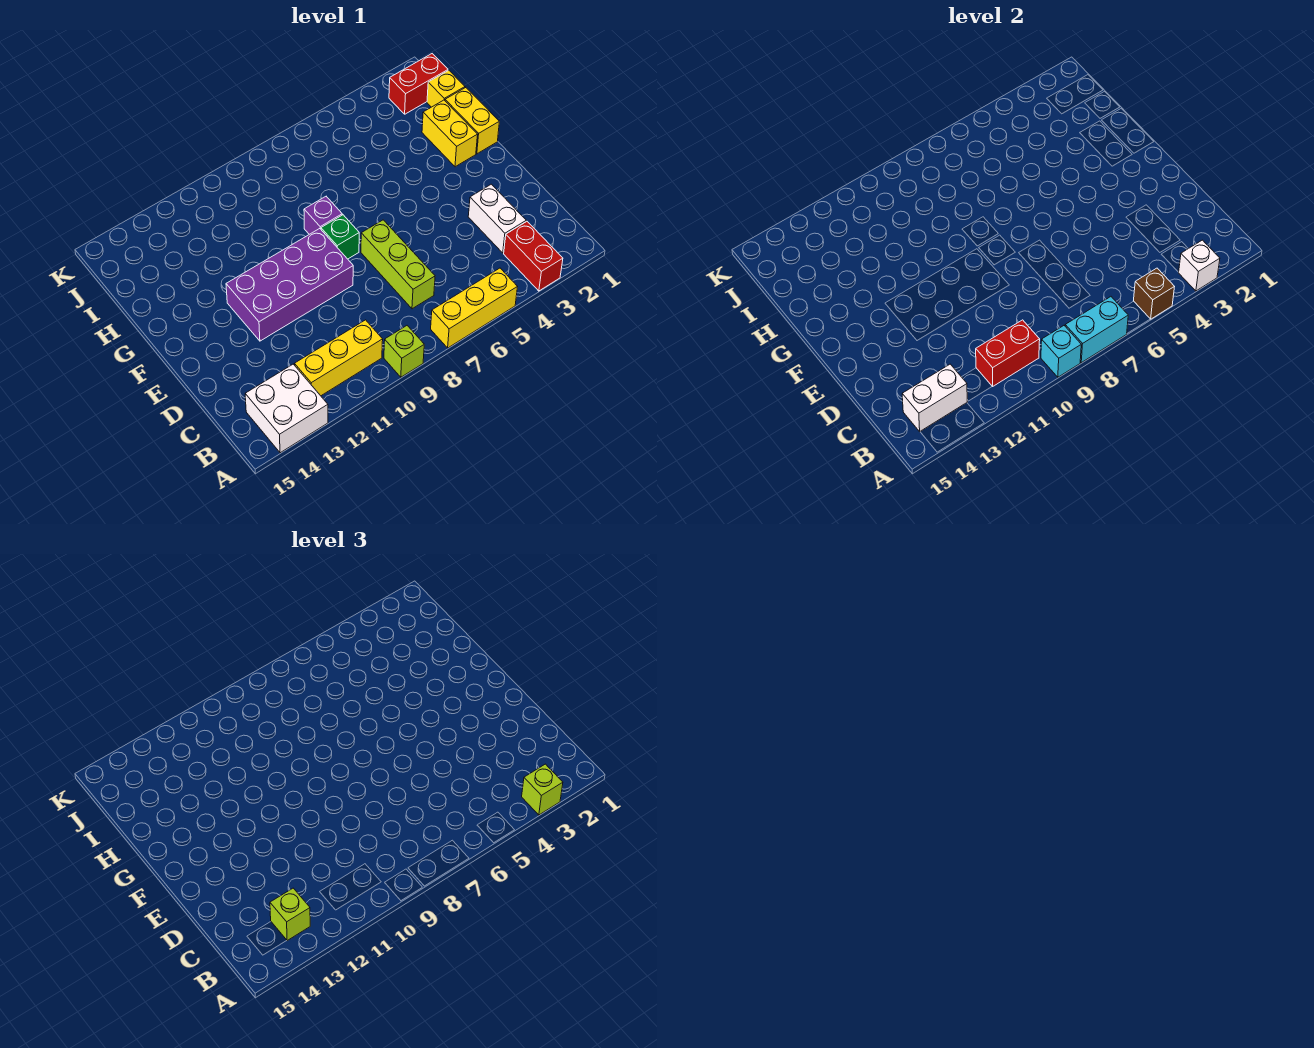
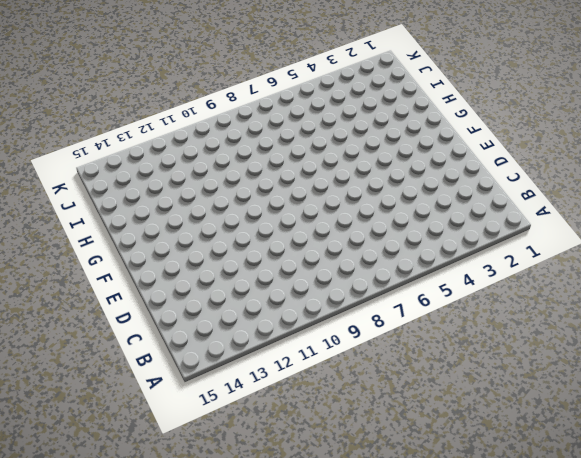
none -> red 1x2 brick [504,221,563,291]
none -> yellow 1x3 brick [431,268,517,348]
none -> lime 1x1 brick [384,326,424,377]

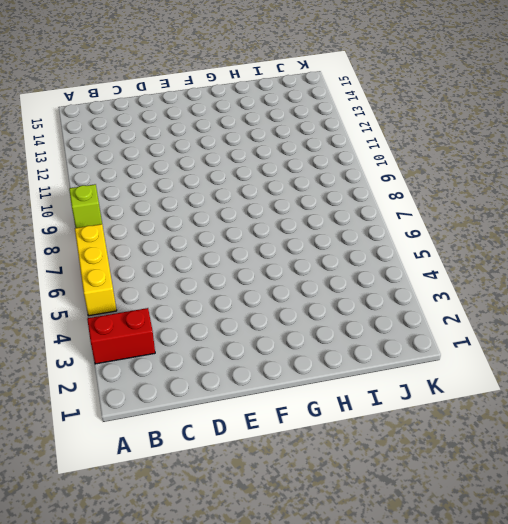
none -> white 2x2 brick [245,364,328,453]
none -> yellow 1x3 brick [295,320,383,396]
none -> white 1x2 brick [468,184,526,253]

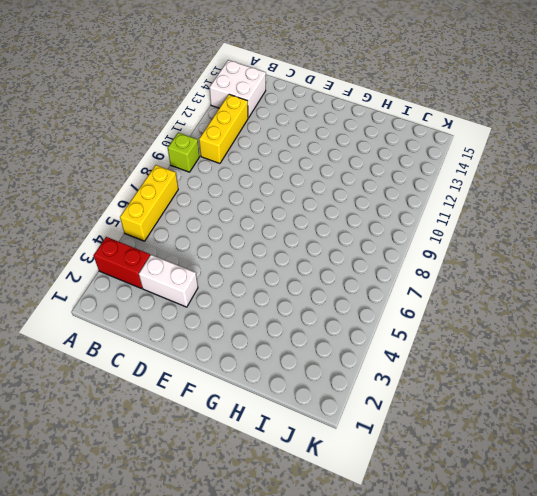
none -> lime 1x3 brick [361,220,435,309]
none -> purple 2x4 brick [226,229,353,341]
none -> green 1x1 brick [321,215,359,259]

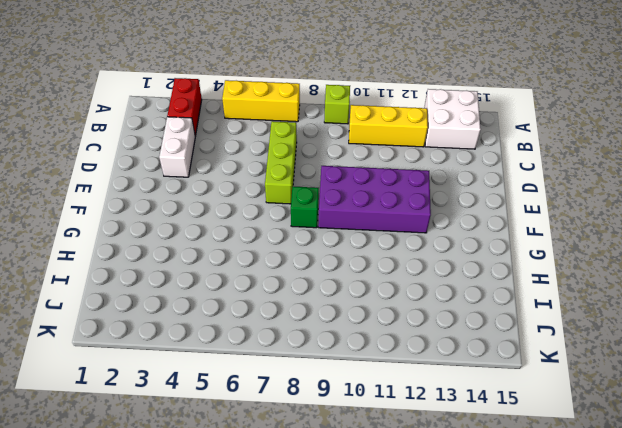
none -> yellow 1x2 brick [445,88,499,154]
none -> yellow 1x2 brick [422,100,478,167]
none -> purple 1x1 brick [304,196,342,234]

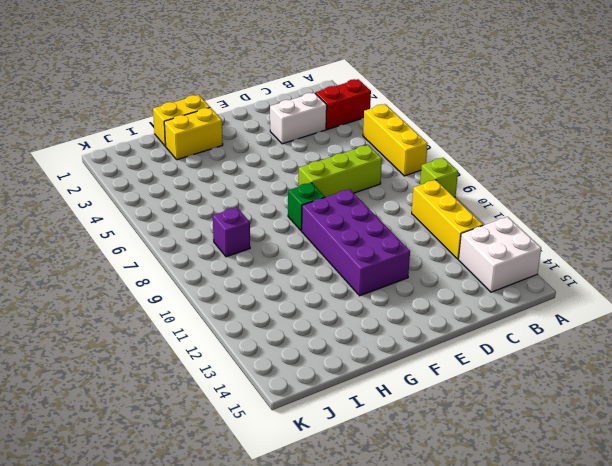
purple 1x1 brick [213,207,250,257] -> purple 1x1 brick moved to [304,196,342,234]
none -> yellow 1x1 brick [427,70,465,107]
none -> red 1x2 brick [389,54,448,114]
none -> white 1x1 brick [1179,240,1220,291]

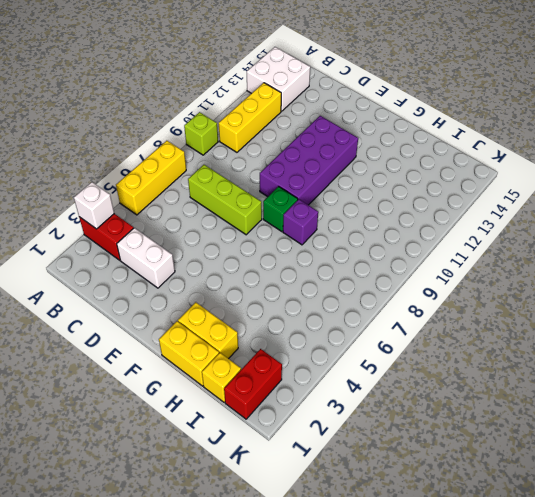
none -> brown 1x1 brick [1134,268,1174,319]
none -> cyan 1x2 brick [1065,297,1128,363]
none -> cyan 1x1 brick [1041,326,1081,377]

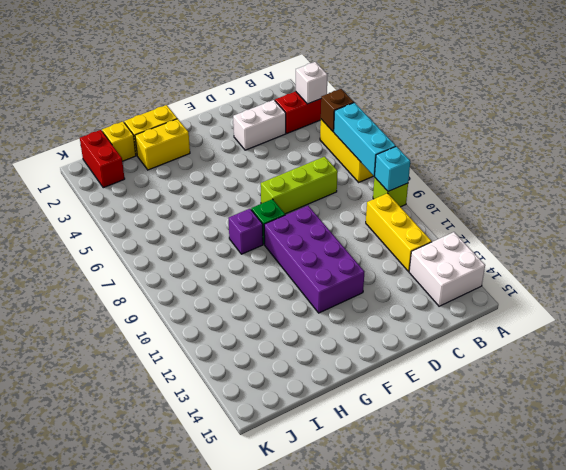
cyan 1x3 brick [334,103,396,176] -> cyan 1x2 brick [1065,297,1128,363]
none -> red 1x2 brick [976,320,1040,387]
none -> white 1x2 brick [902,364,967,432]
none -> lime 1x1 brick [522,764,563,815]

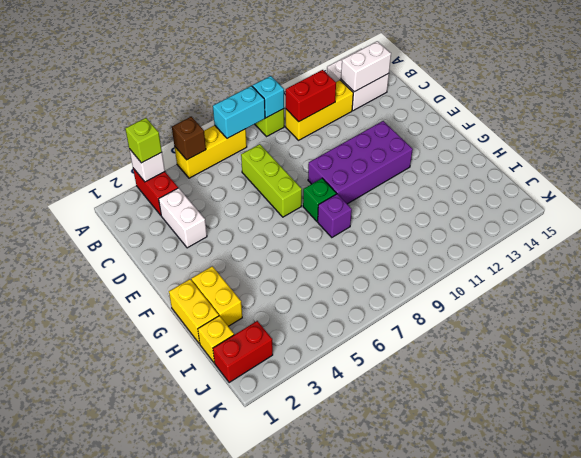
none -> lime 1x1 brick [270,888,310,941]

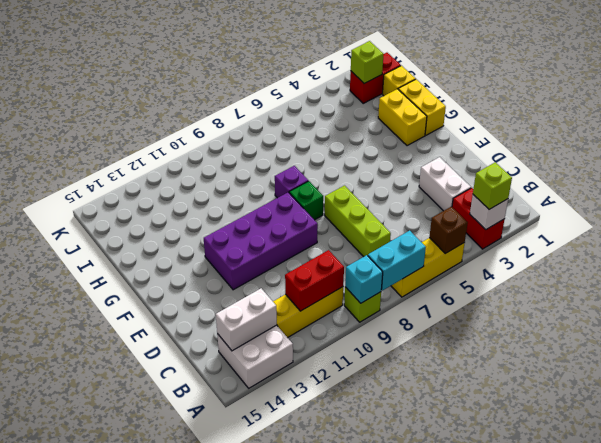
lime 1x1 brick [351,41,384,83] -> lime 1x1 brick moved to [270,888,310,941]

